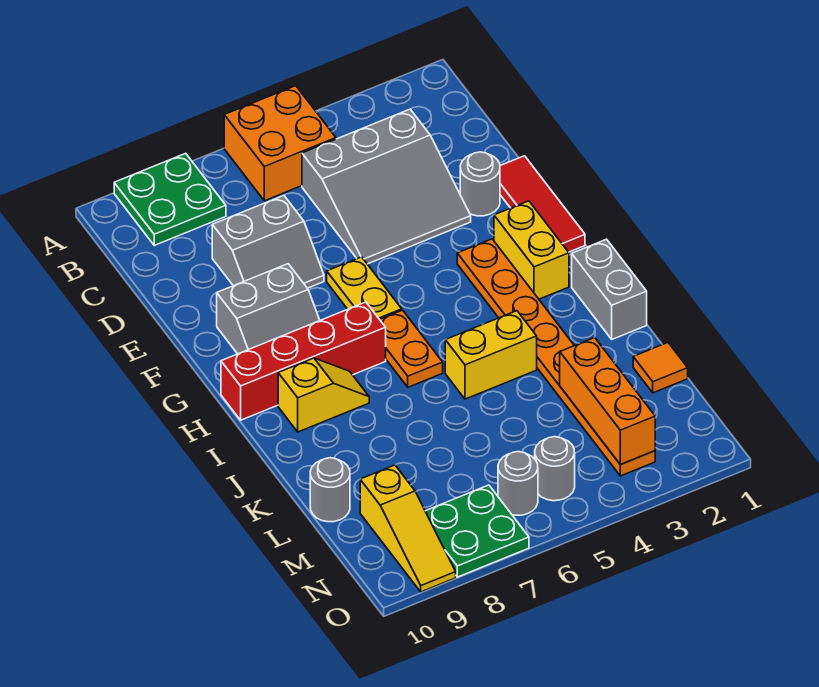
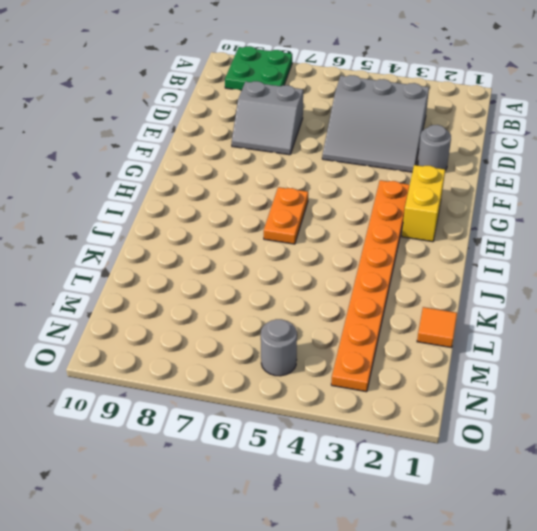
none -> orange 2x2 brick [224,86,336,201]
none -> red 1x3 tile [500,156,585,252]
none -> yellow 1x2 plate [327,257,402,319]

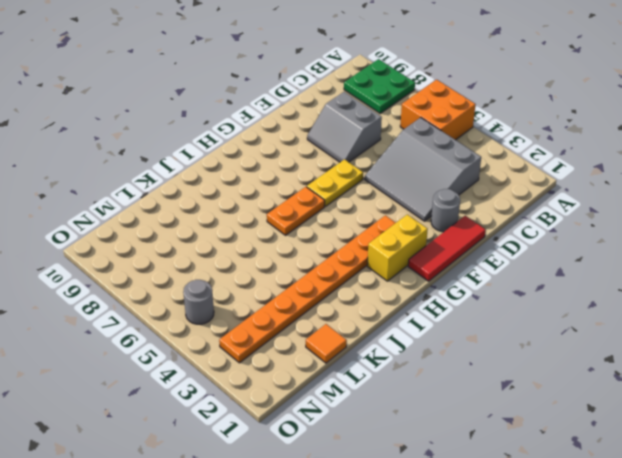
none -> grey 2x2 slope [217,264,320,354]
none -> red 1x4 brick [221,302,386,420]
none -> grey 1x2 brick [572,239,647,339]

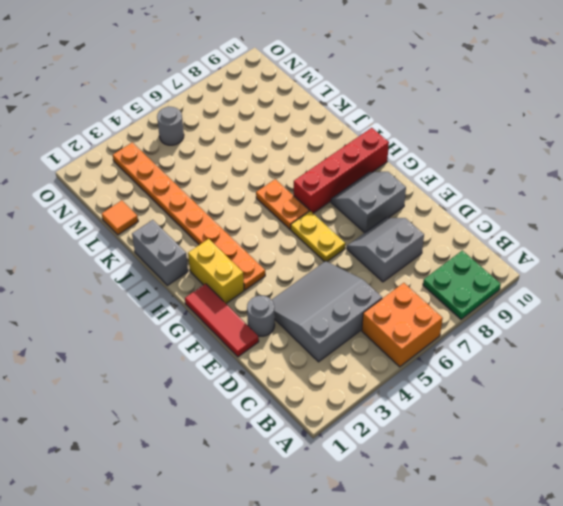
none -> yellow 1x2 slope [278,358,369,432]
none -> yellow 1x2 brick [445,311,537,399]
none -> grey 1x1 round brick [310,458,350,522]

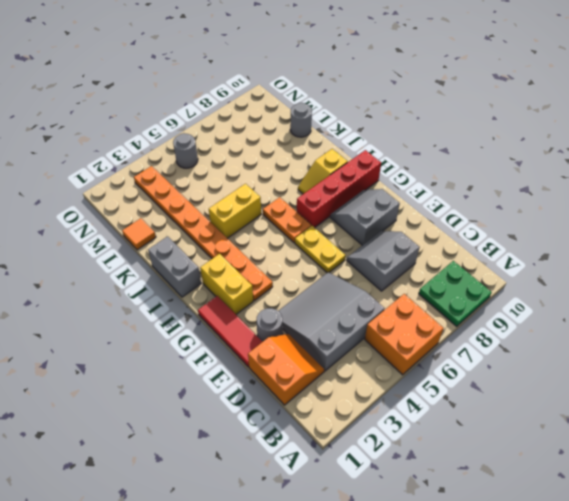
orange 2x2 slope [248,334,324,405] -> none
none -> yellow 1x3 slope [360,465,456,592]
none -> grey 1x1 round brick [498,452,538,515]
none -> green 2x2 plate [425,485,529,577]

